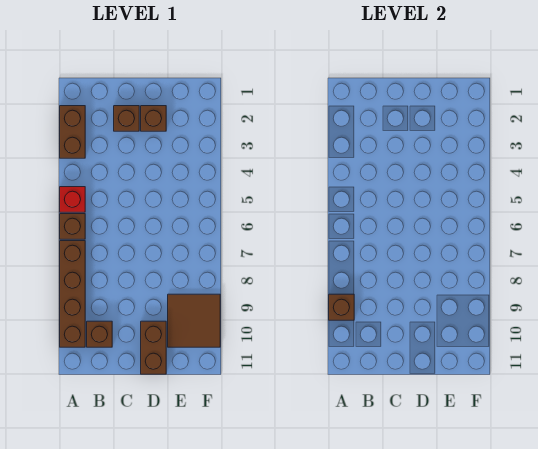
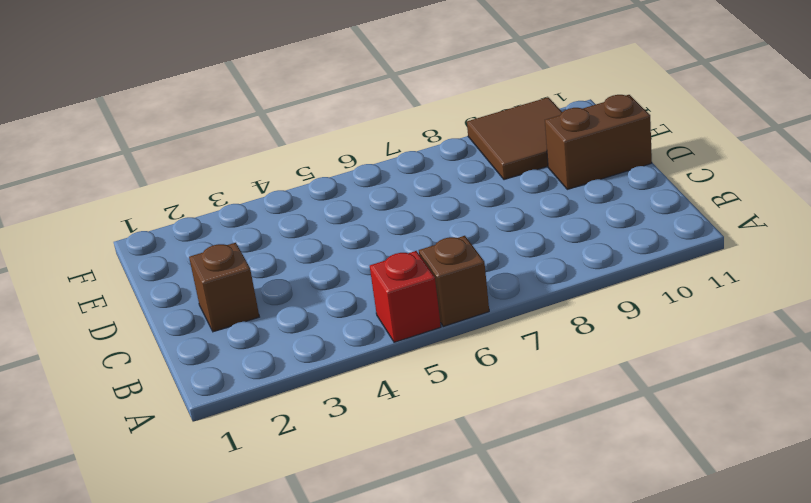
none -> brown 1x2 brick [60,106,85,158]
none -> brown 1x4 brick [60,241,85,347]

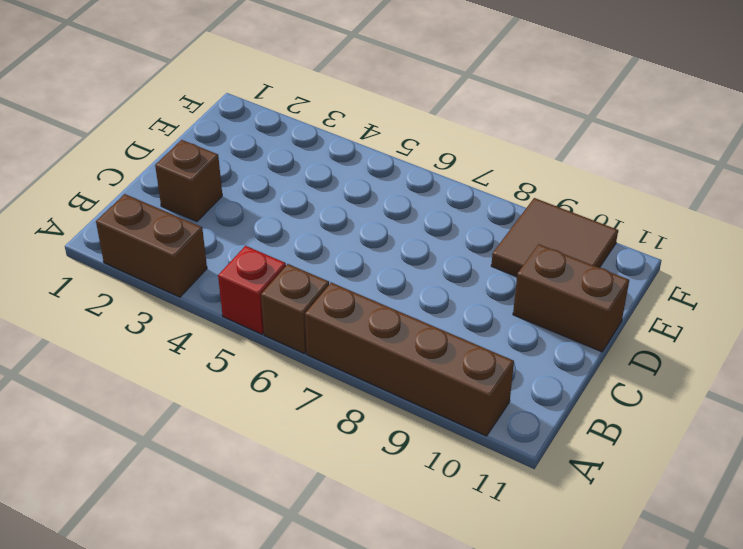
none -> brown 1x1 brick [87,321,112,347]
none -> brown 1x1 brick [141,106,166,131]

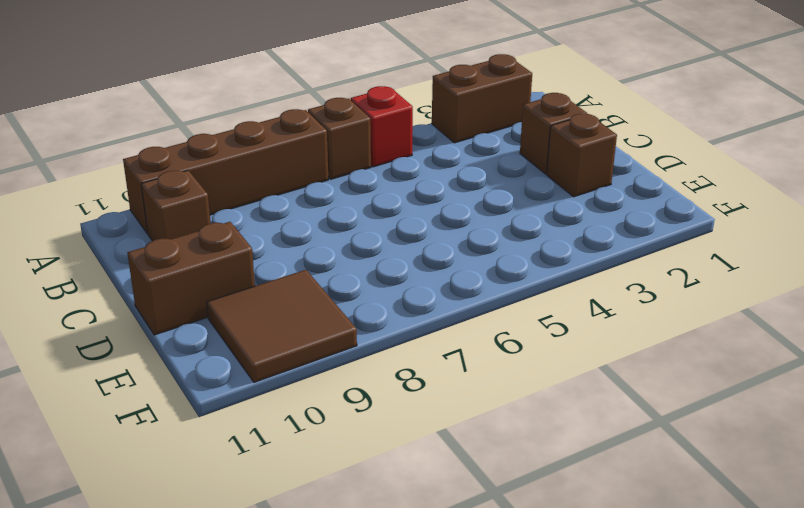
none -> brown 1x1 brick [329,294,354,320]

